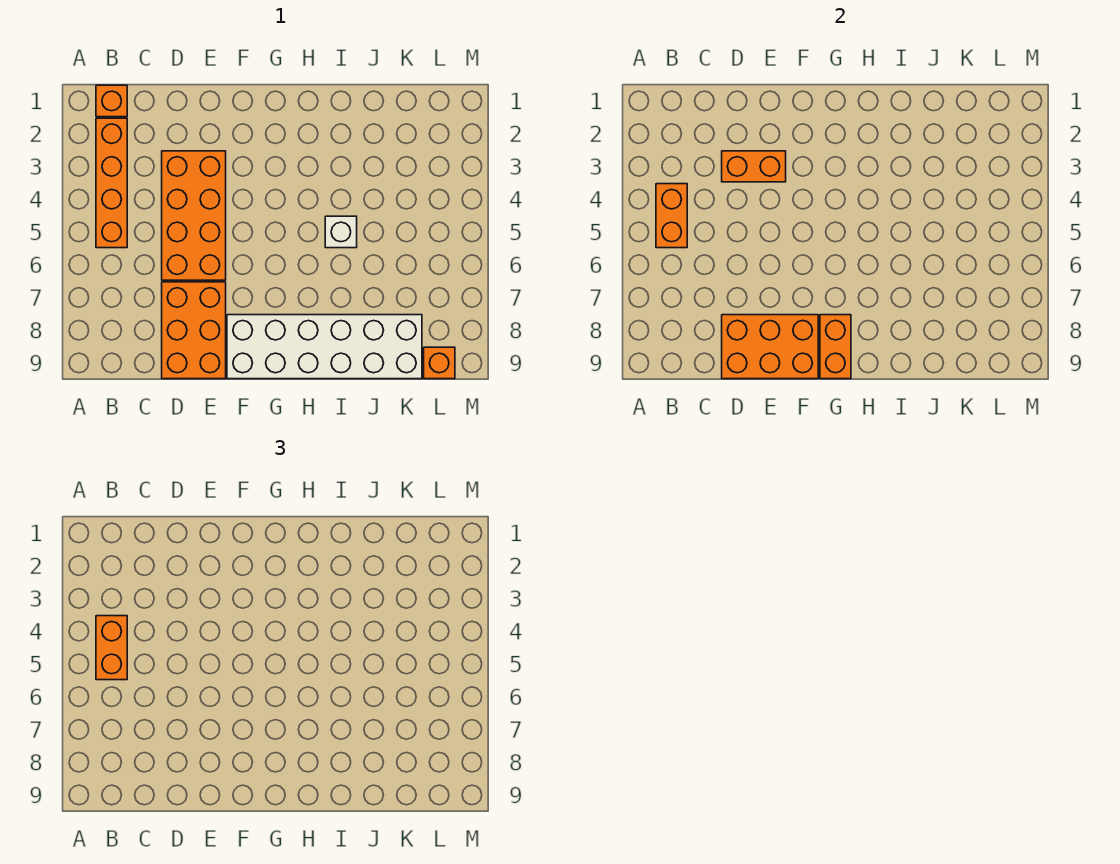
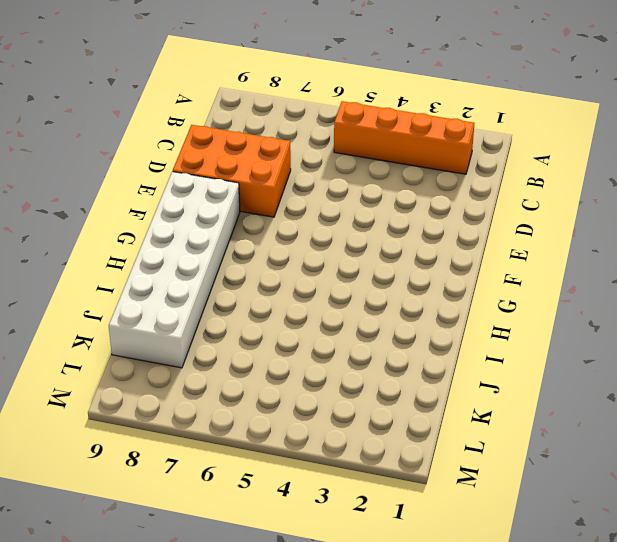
none -> orange 1x1 brick [96,85,127,117]
none -> orange 2x4 brick [162,151,226,280]
none -> white 1x1 brick [325,216,357,248]

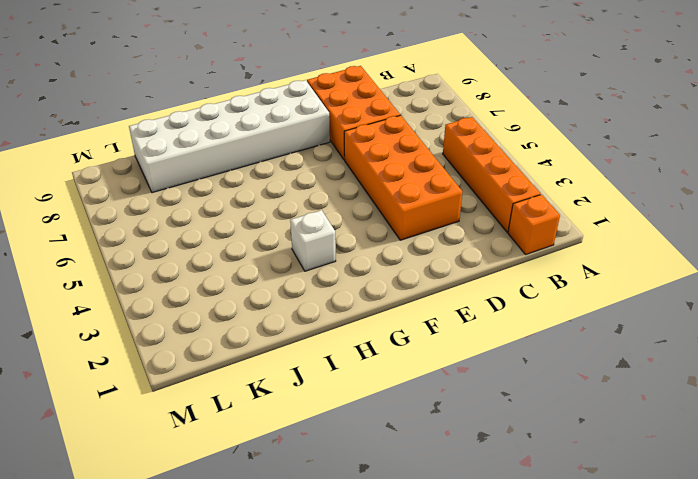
white 1x1 brick [290,210,336,271] -> white 1x1 brick moved to [325,216,357,248]
none -> orange 1x1 brick [424,347,455,379]
none -> orange 1x2 brick [656,184,687,248]
none -> orange 1x2 brick [722,151,786,182]

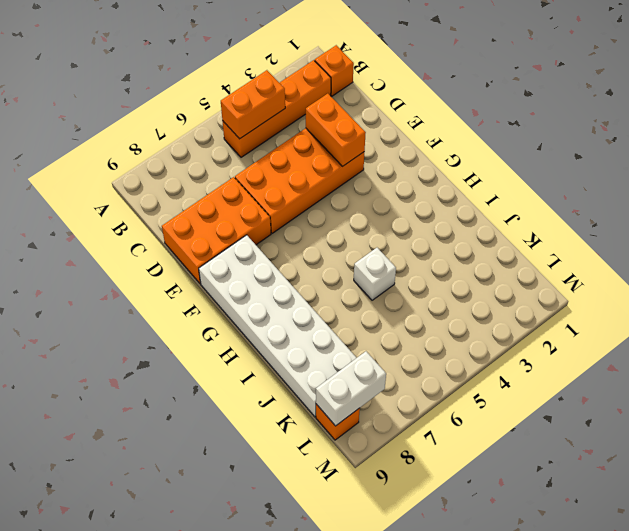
white 1x2 brick [316,351,386,426] -> none
none -> orange 2x3 brick [722,315,818,379]
none -> orange 1x2 brick [820,315,851,379]
none -> orange 1x2 brick [96,616,127,680]

